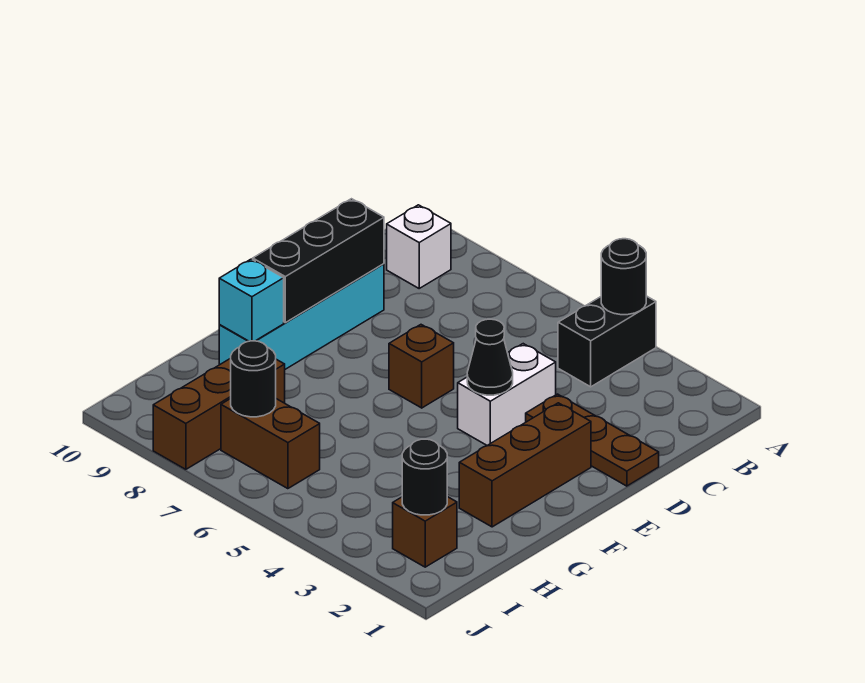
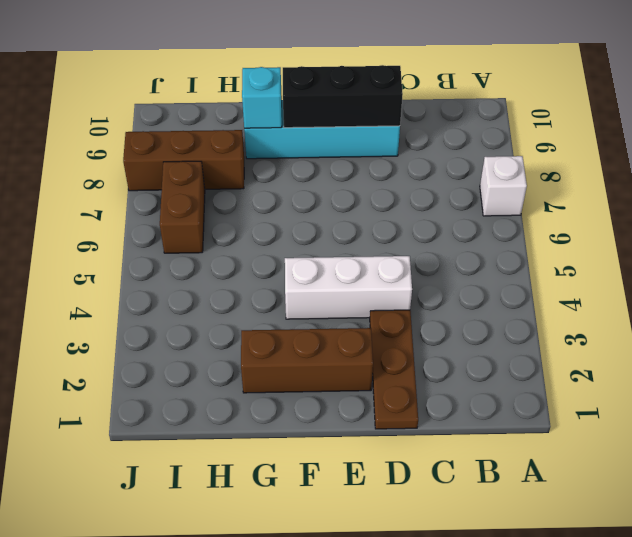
white 1x1 brick [480,156,527,216] -> white 1x1 brick moved to [387,205,451,288]
white 1x3 brick [285,256,412,319] -> white 1x2 brick [458,344,556,446]
none -> black 1x2 brick [558,296,656,387]
none -> brown 1x1 brick [389,325,454,408]
none -> brown 1x1 brick [393,497,457,567]

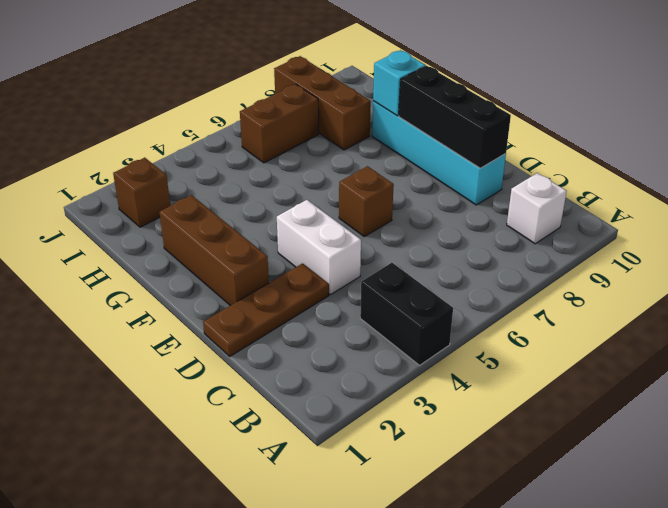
none -> black 1x1 round brick [601,239,646,315]
none -> black 1x1 cone [467,319,513,395]
none -> black 1x1 round brick [402,439,447,515]

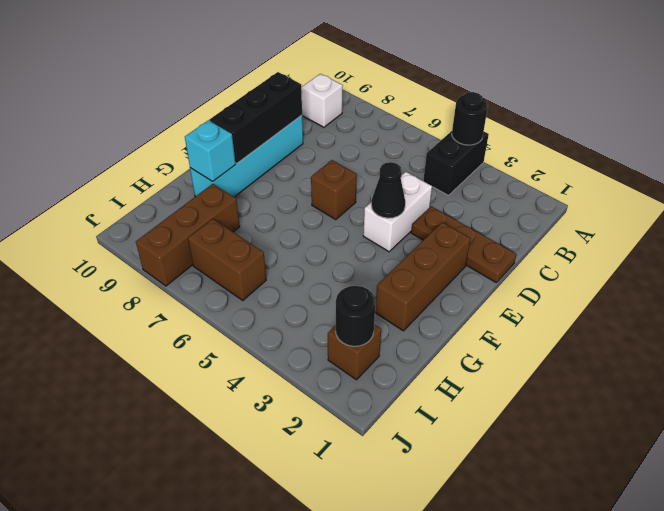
none -> black 1x1 round brick [231,341,276,417]

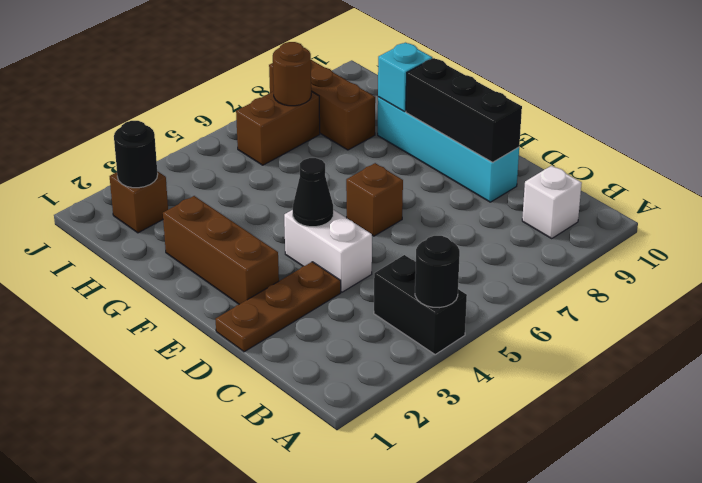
brown 1x1 round brick [273,42,311,106] -> black 1x1 round brick [231,341,276,417]

